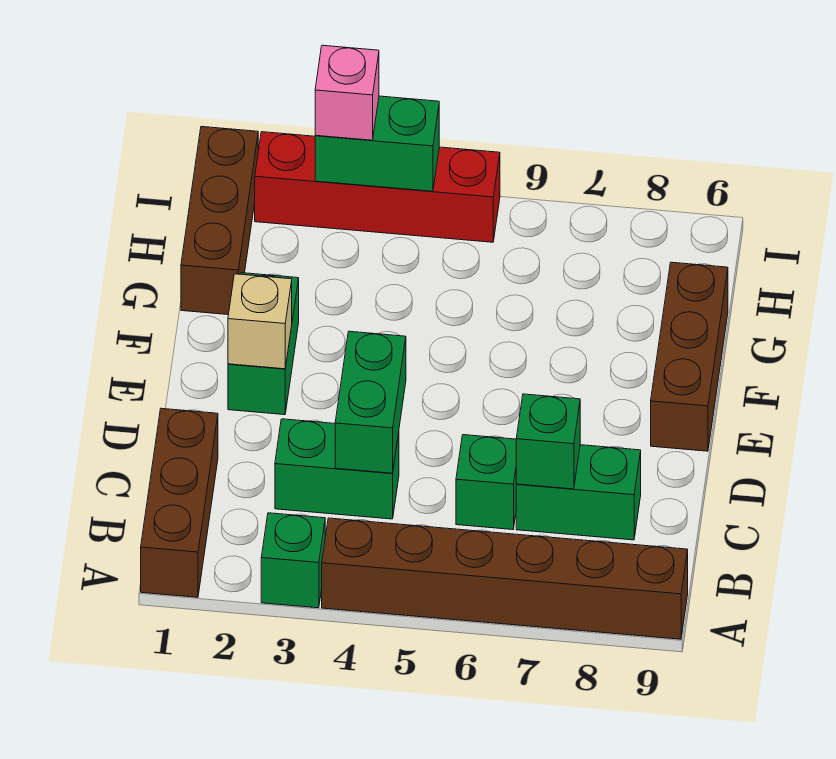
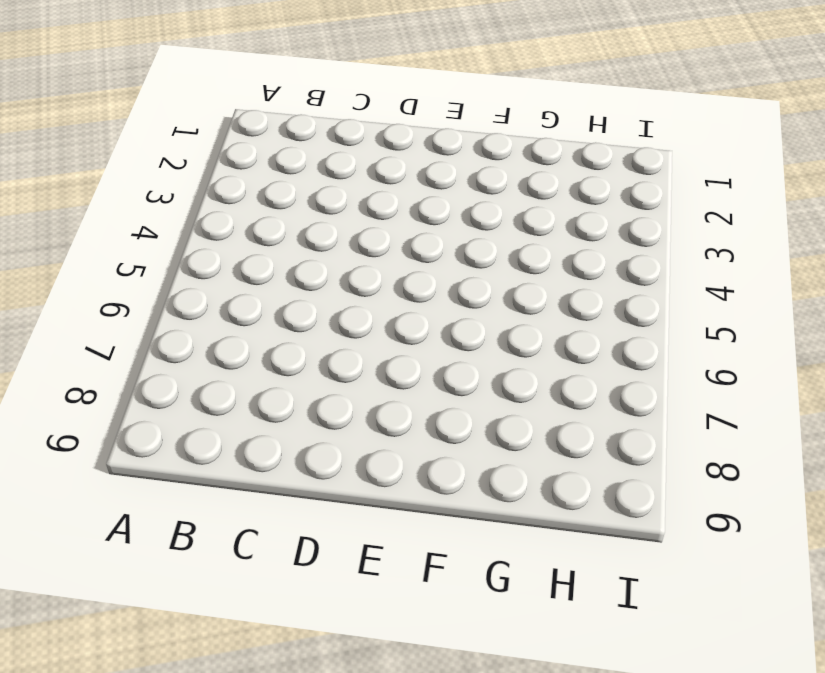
none -> brown 1x3 brick [141,408,218,597]
none -> green 1x1 brick [261,513,325,608]
none -> brown 1x6 brick [322,518,688,639]

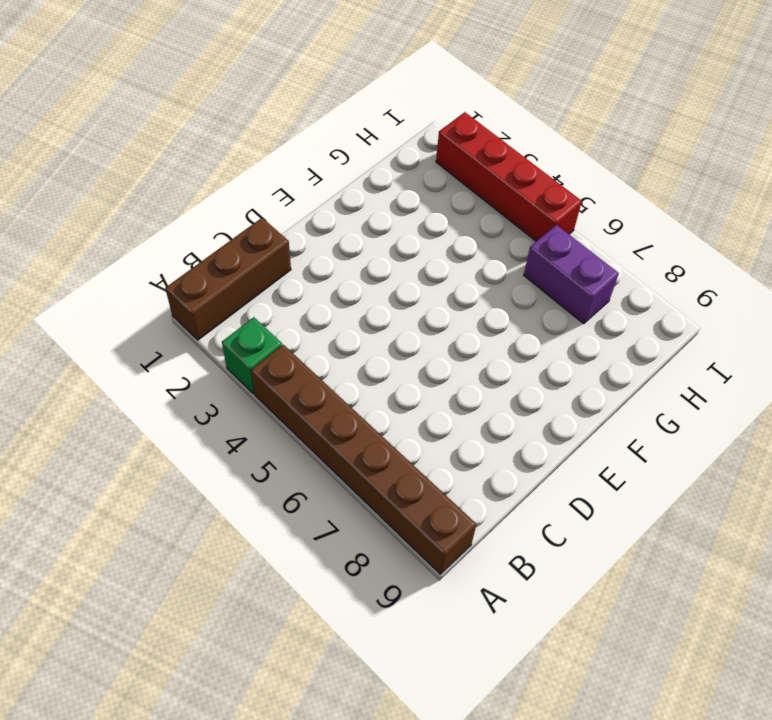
purple 1x2 brick [524,225,619,324] -> none
none -> green 1x2 brick [275,419,399,519]
none -> green 1x1 brick [456,435,516,530]
none -> green 1x2 brick [516,445,641,540]

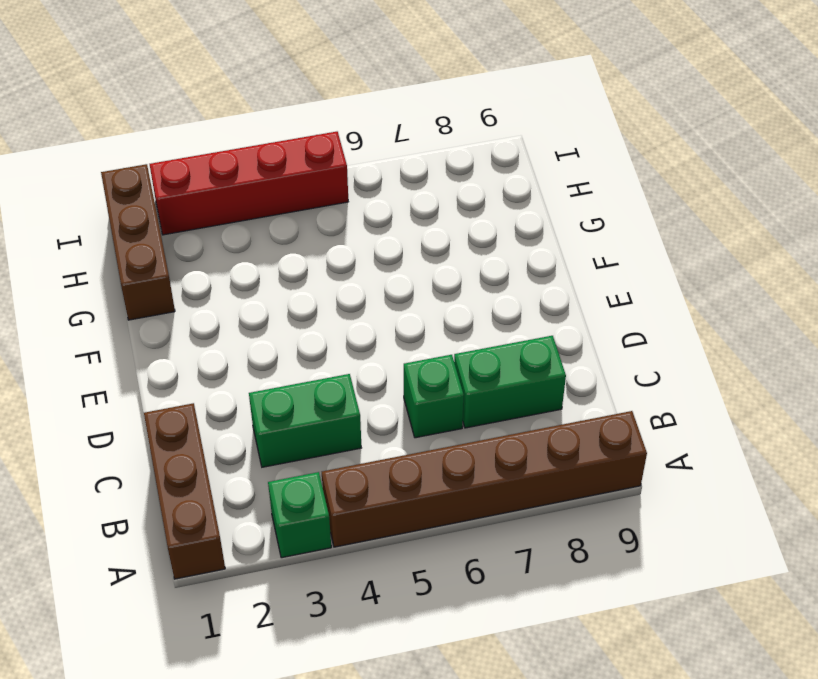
none -> green 1x2 brick [228,273,299,415]
none -> brown 1x3 brick [651,262,728,451]
none -> green 1x2 brick [335,331,406,473]

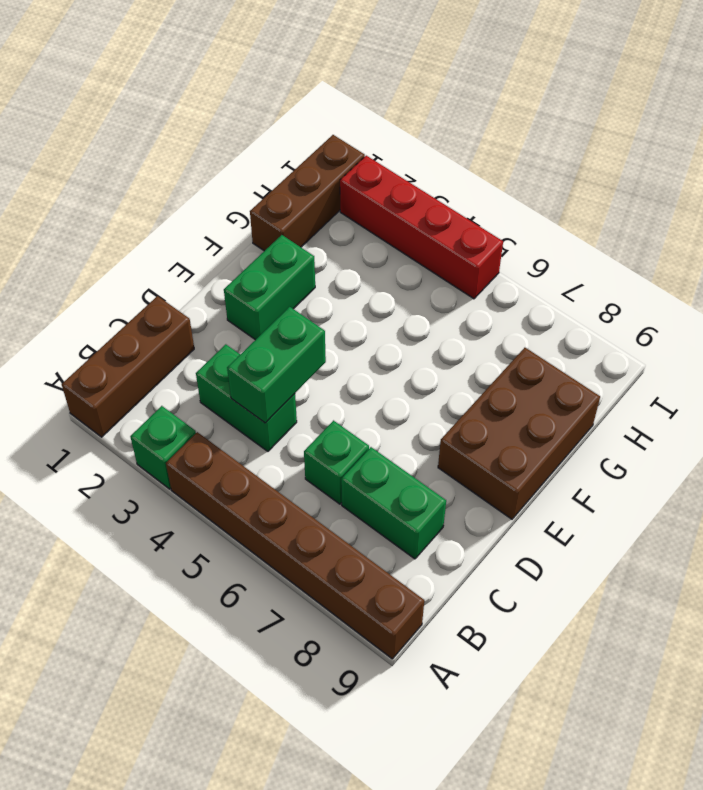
brown 2x3 brick [438,348,600,519] -> brown 1x3 brick [651,262,728,451]
none -> green 1x1 brick [516,394,580,489]
none -> tan 1x1 brick [228,274,292,369]
none -> green 1x2 brick [315,96,439,191]

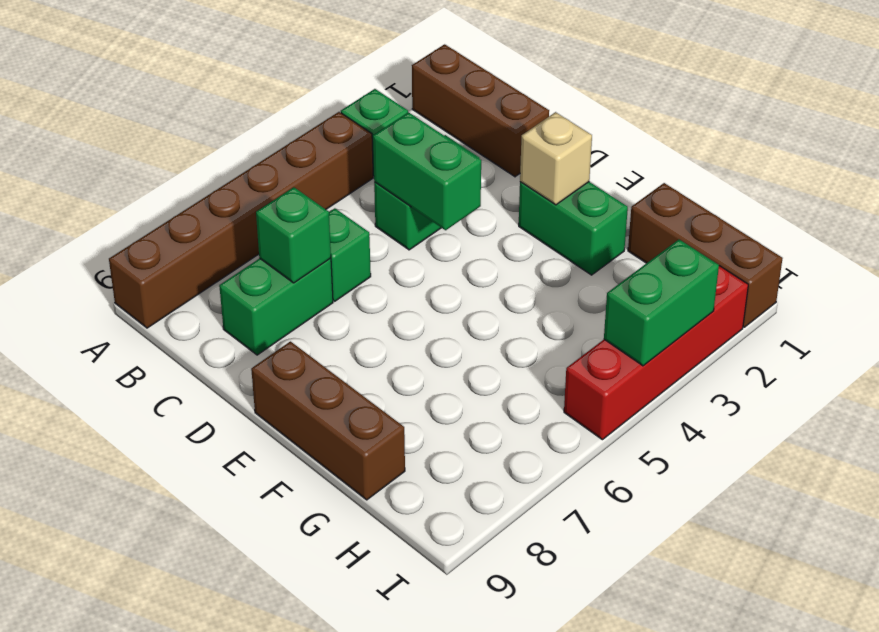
none -> pink 1x1 brick [315,45,379,140]

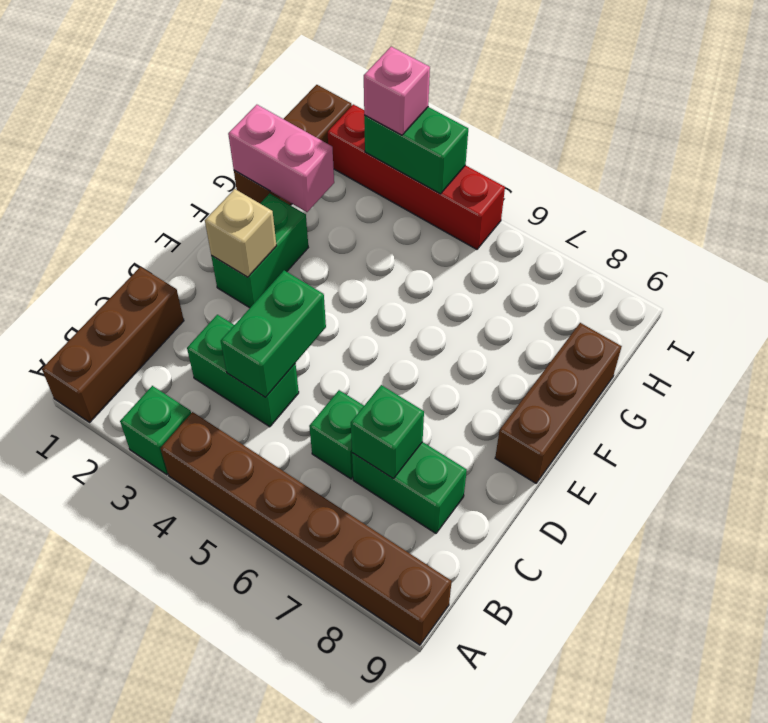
pink 1x2 brick [228,105,334,212] -> none

